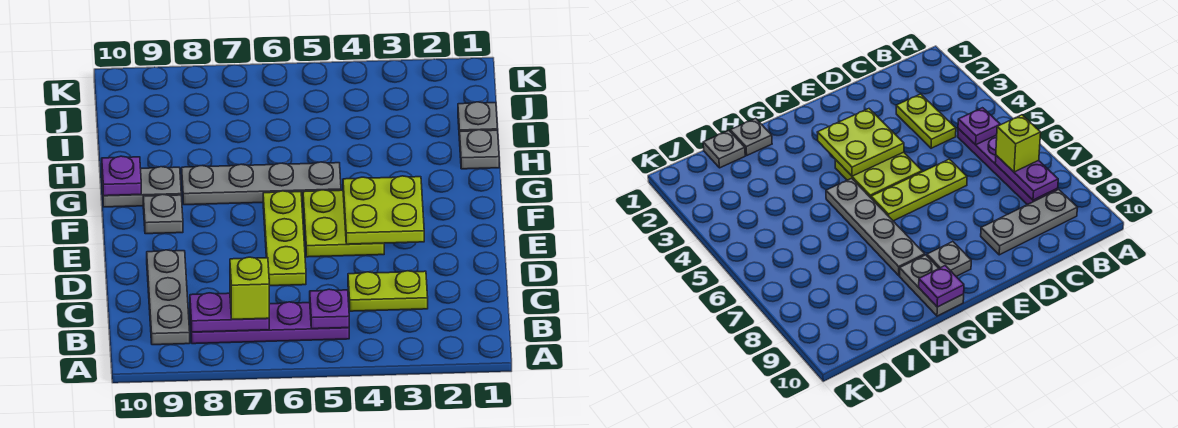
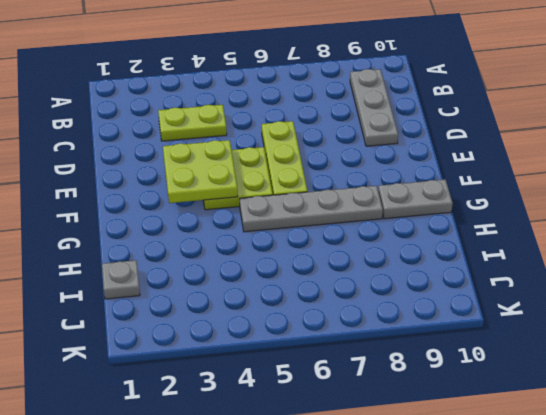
none -> purple 1x4 plate [190,302,349,344]
none -> grey 1x1 plate [143,194,183,234]
none -> grey 1x1 plate [460,130,499,169]

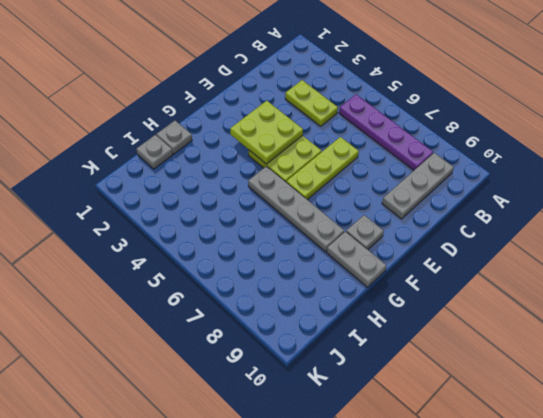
none -> purple 1x1 plate [310,289,349,329]
none -> purple 1x2 plate [190,293,269,332]
none -> purple 1x1 plate [102,156,141,196]

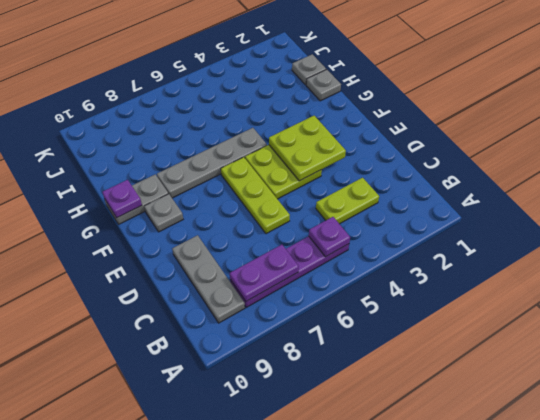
none -> lime 1x1 brick [230,257,269,319]

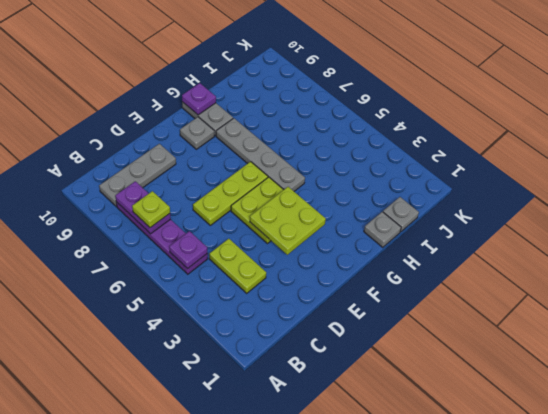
lime 1x1 plate [132,191,170,228] -> lime 1x1 brick [230,257,269,319]

